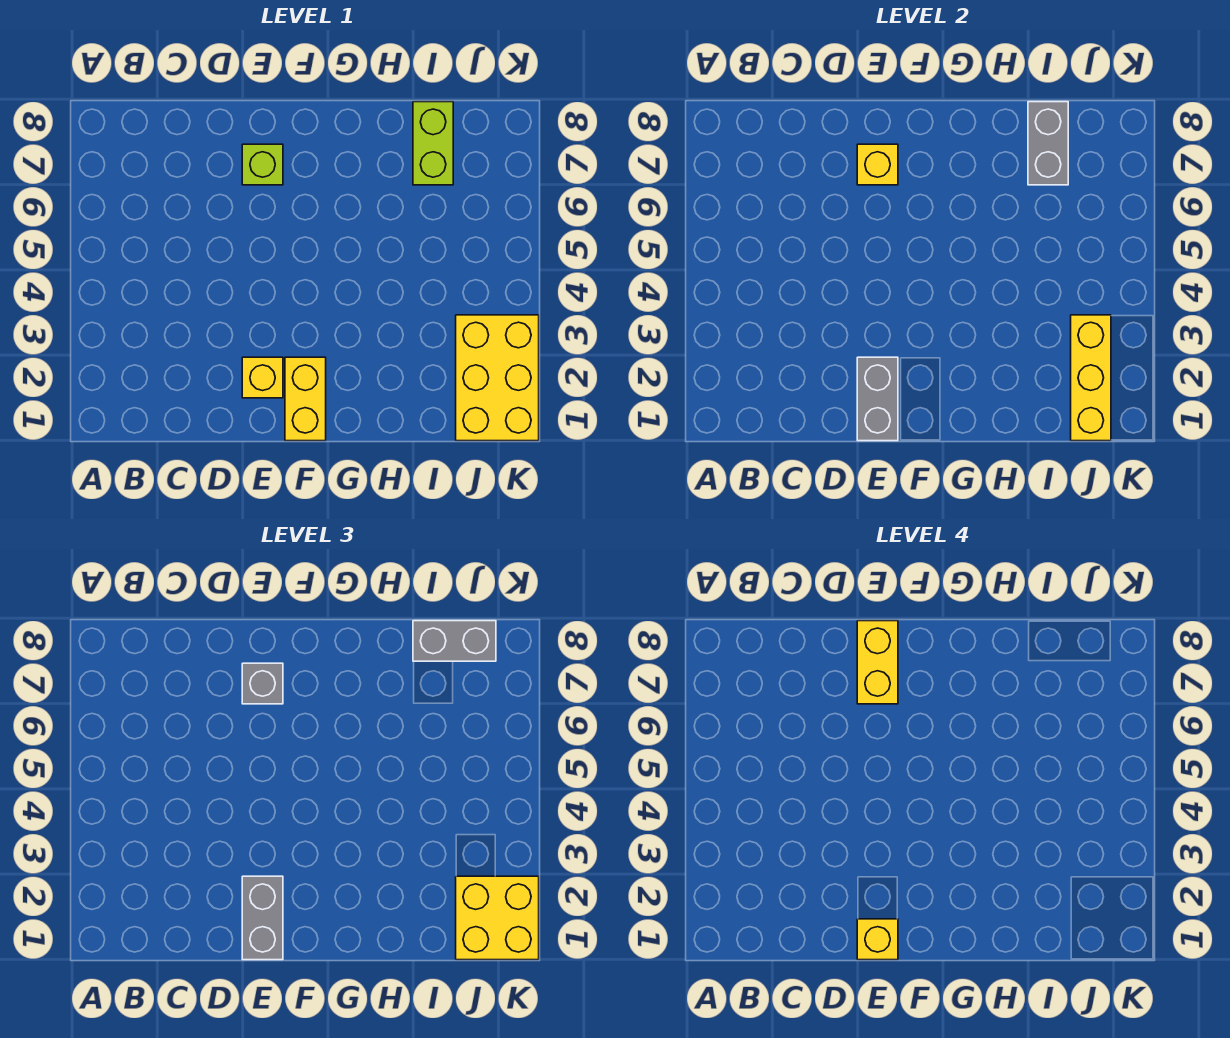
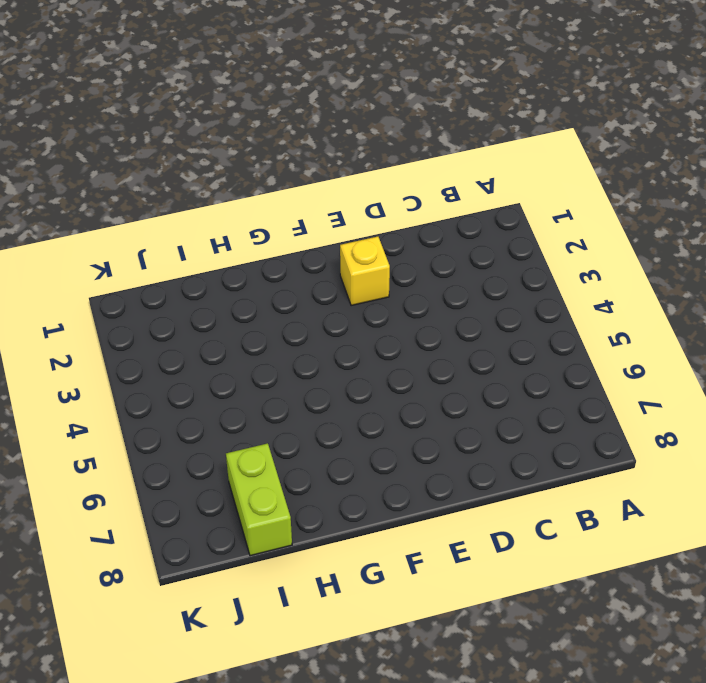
none -> lime 1x1 brick [242,144,283,185]
none -> yellow 1x2 brick [285,357,326,441]
none -> yellow 2x3 brick [456,315,539,441]

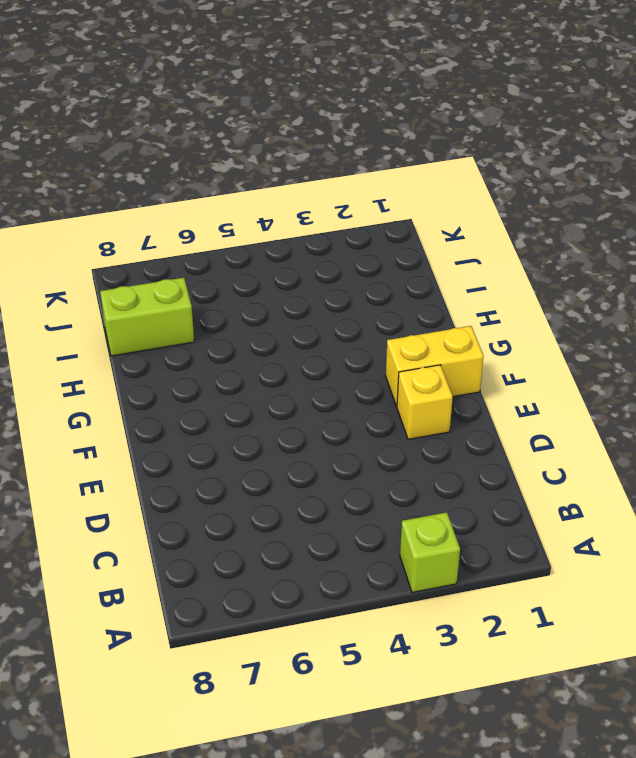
lime 1x1 brick [400,512,460,592] -> lime 1x1 brick moved to [242,144,283,185]
none -> yellow 2x3 brick [456,315,539,441]
none -> grey 1x2 brick [857,357,898,441]
none -> yellow 1x1 brick [857,144,898,185]

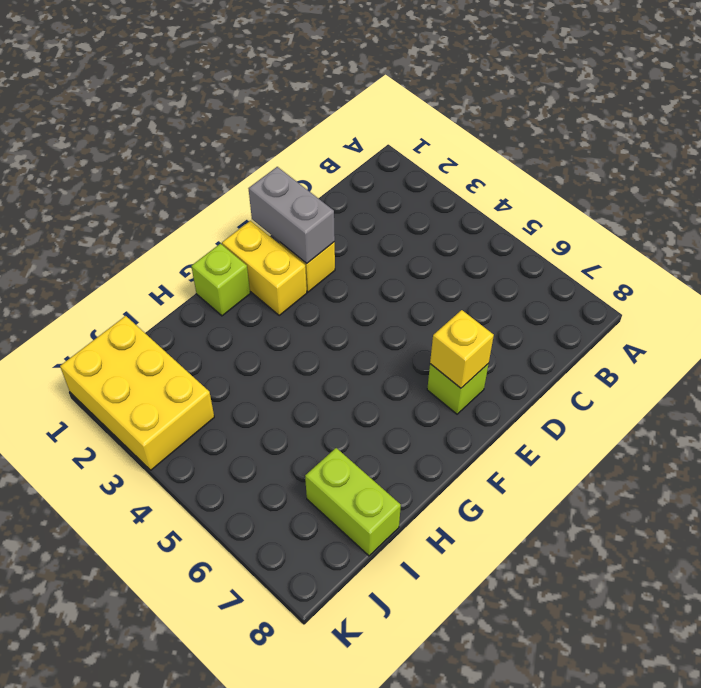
lime 1x1 brick [191,244,250,316] -> none
none -> grey 1x2 brick [1028,102,1068,185]
none -> yellow 1x3 brick [1071,315,1111,441]
none -> grey 1x2 brick [242,876,283,960]

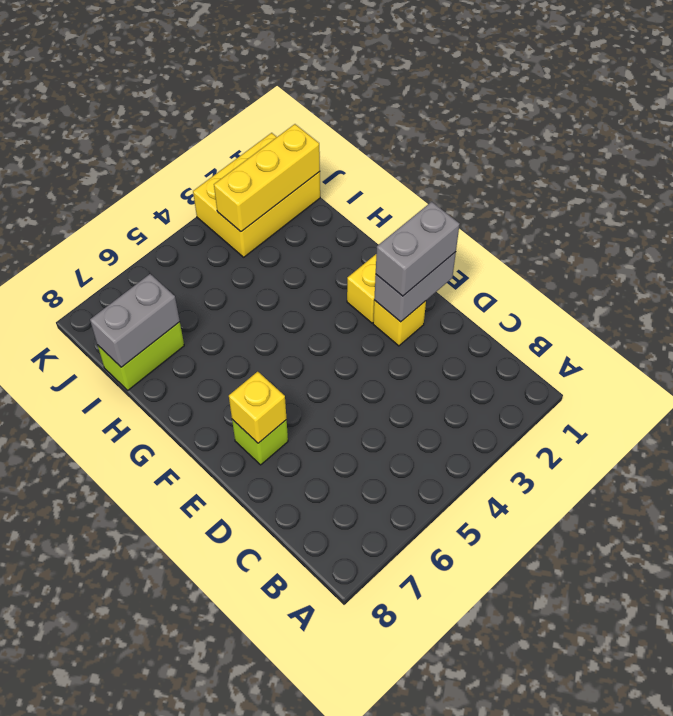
none -> grey 1x1 brick [242,663,283,704]
none -> grey 1x2 brick [413,621,496,661]
none -> yellow 2x2 brick [456,876,539,960]

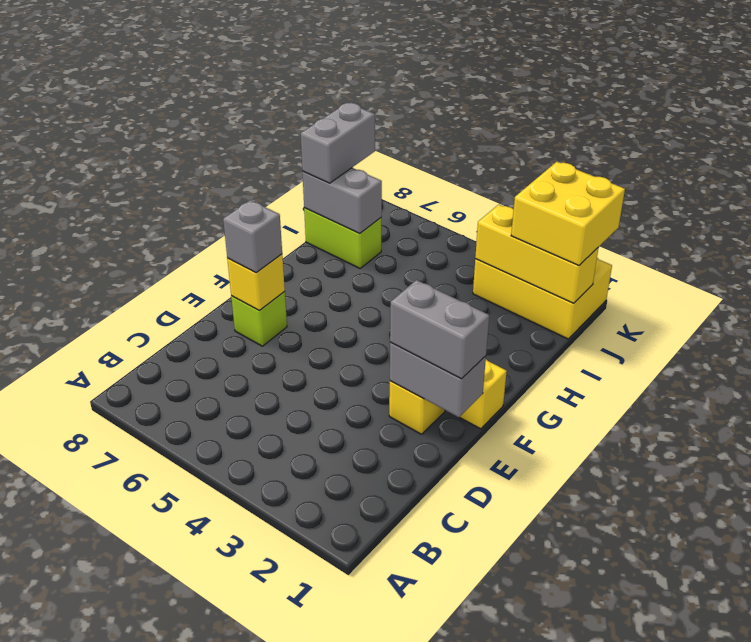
none -> yellow 1x1 brick [857,919,898,960]
none -> yellow 1x2 brick [857,621,898,704]

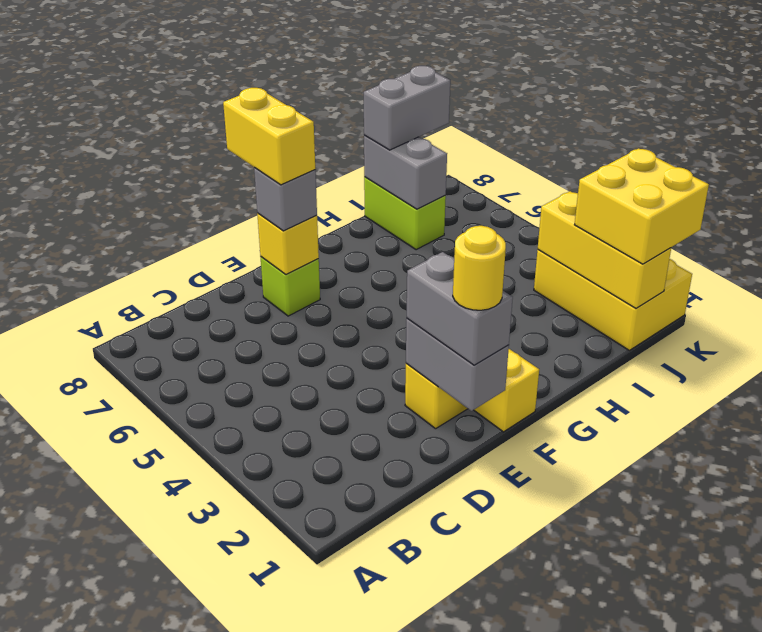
yellow 1x1 round brick [453,226,506,310] -> yellow 1x1 brick [857,919,898,960]

